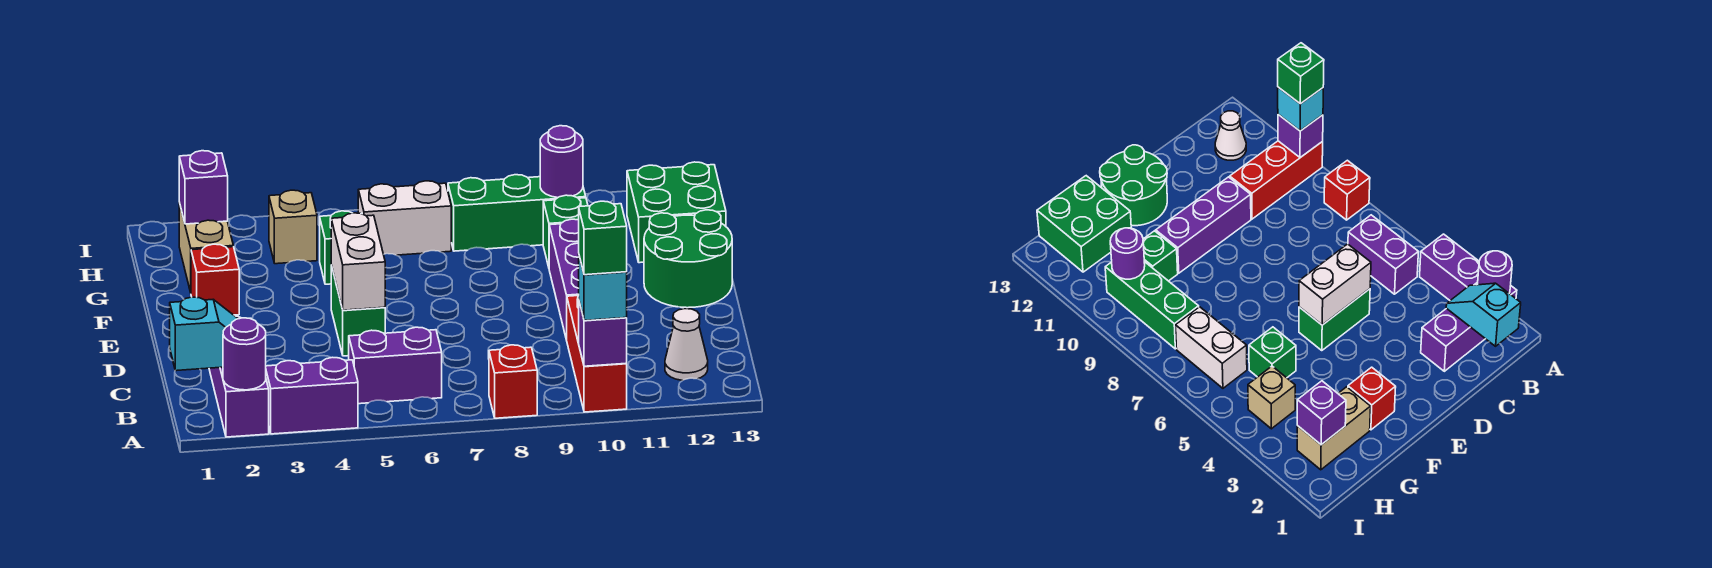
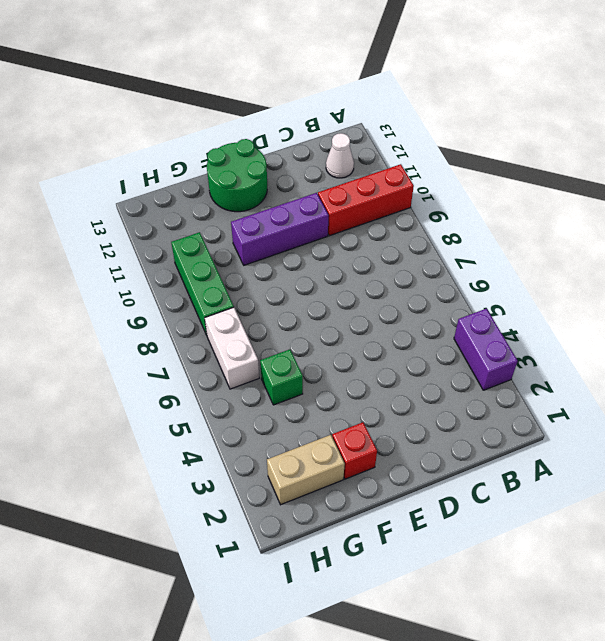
none -> purple 1x3 brick [209,316,269,437]
none -> red 1x1 brick [489,345,537,418]
none -> purple 1x2 brick [349,327,442,404]

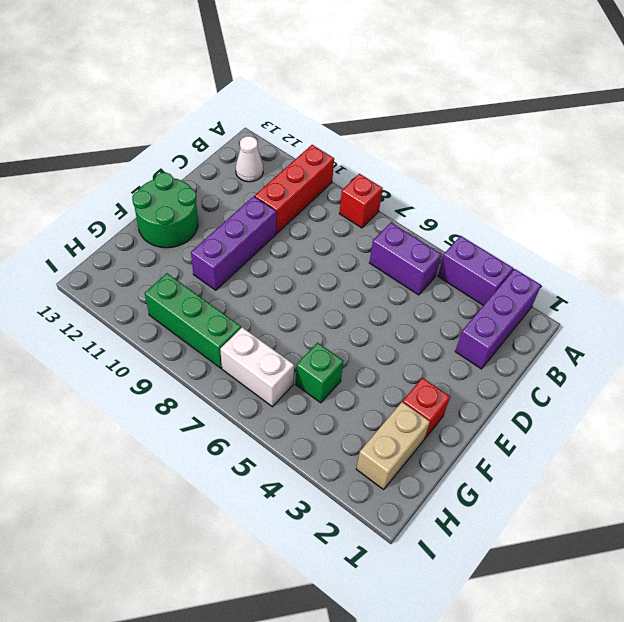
none -> green 1x2 brick [331,265,385,356]
none -> green 1x1 brick [543,195,588,267]
none -> green 2x2 brick [627,162,726,263]

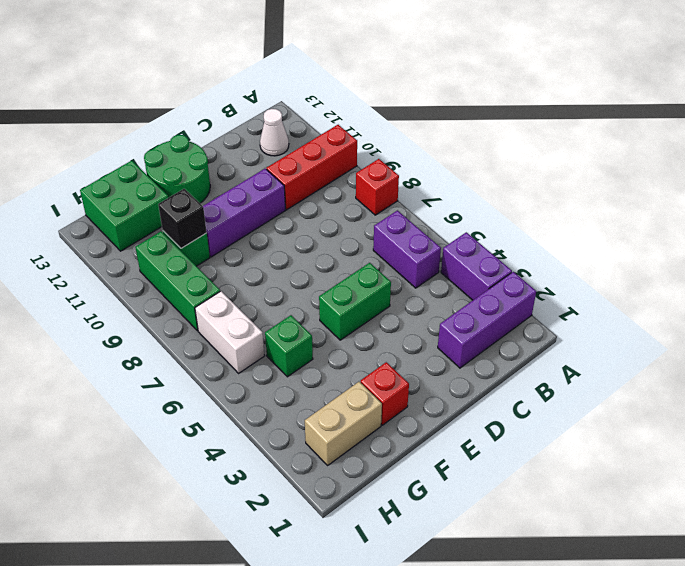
black 1x1 brick [158,189,207,248] -> none
none -> tan 1x1 brick [269,190,317,264]
none -> purple 1x1 round brick [223,318,266,390]
none -> purple 1x1 brick [579,302,627,366]

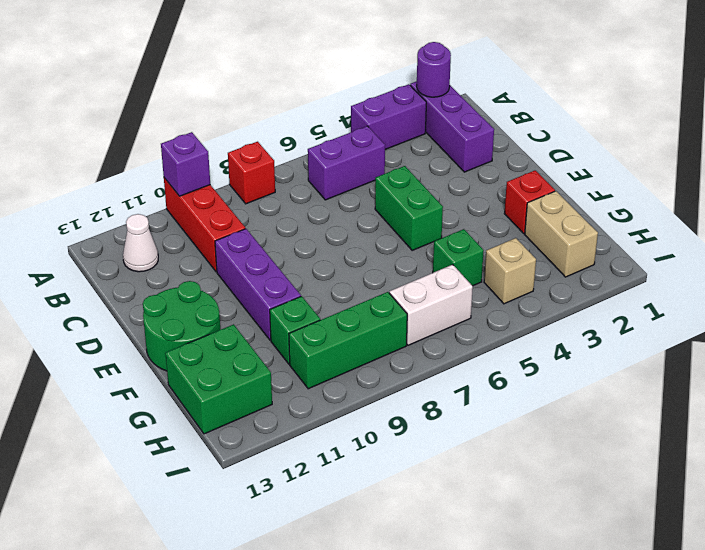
none -> cyan 1x2 slope [170,297,238,371]
none -> white 1x2 brick [331,213,385,310]
none -> purple 1x1 brick [179,151,228,224]

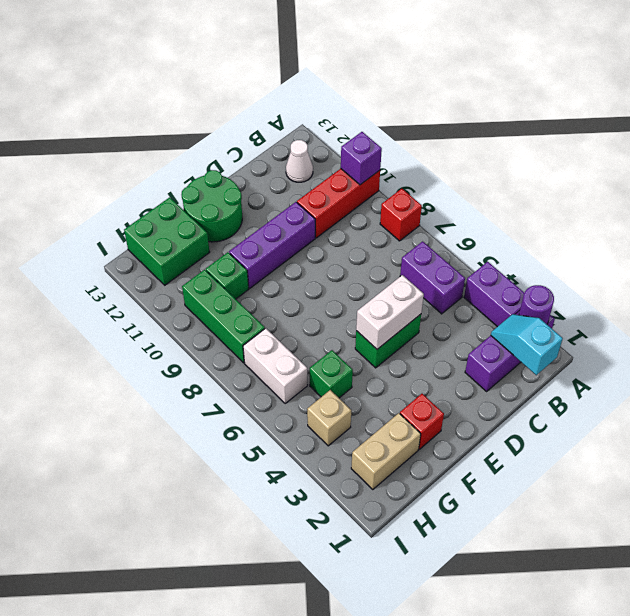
none -> purple 1x1 brick [179,151,228,224]
none -> purple 1x1 round brick [540,126,583,198]
none -> cyan 1x1 brick [578,256,627,321]

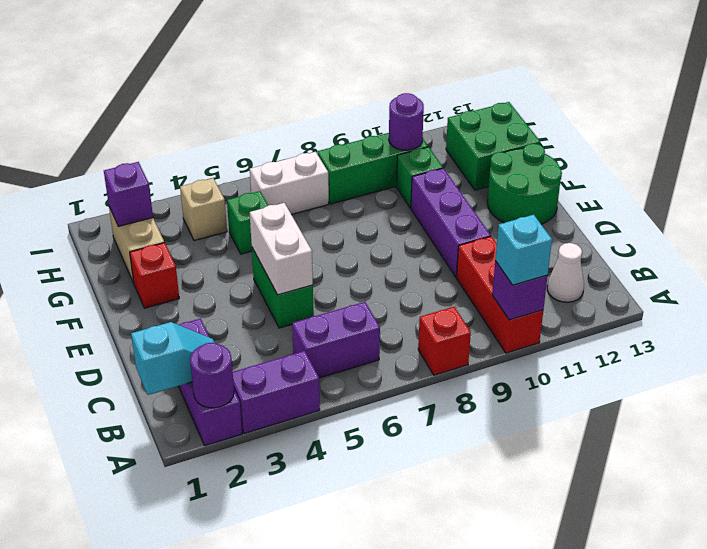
none -> green 1x1 brick [579,201,627,275]

